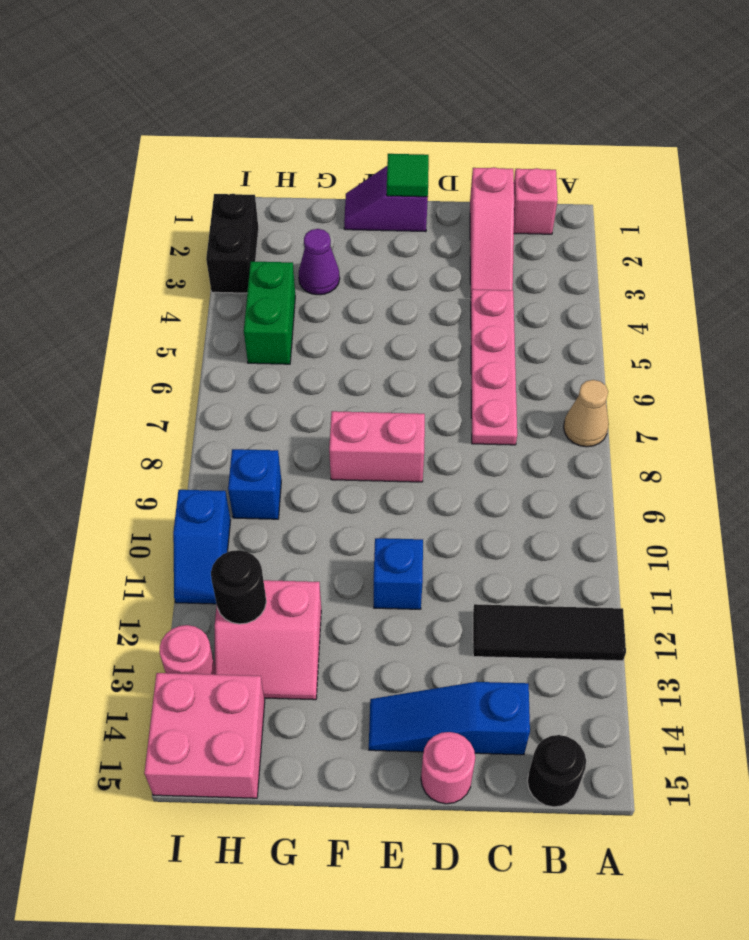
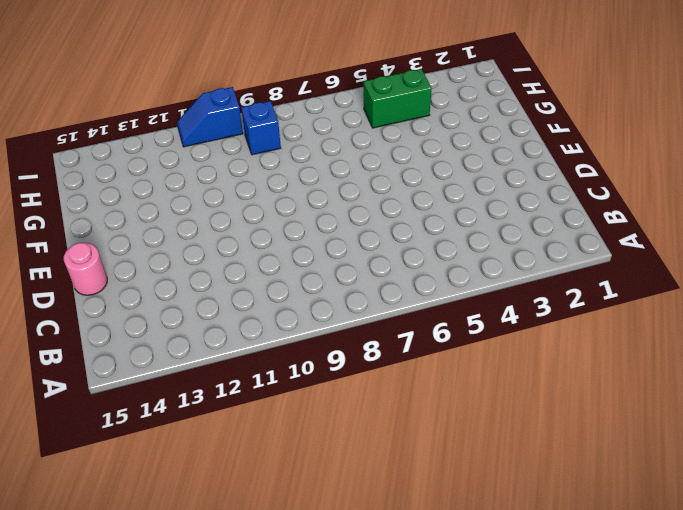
none -> tan 1x1 cone [564,380,609,447]
none -> black 1x3 tile [473,604,626,661]
none -> pink 1x1 brick [514,168,558,234]

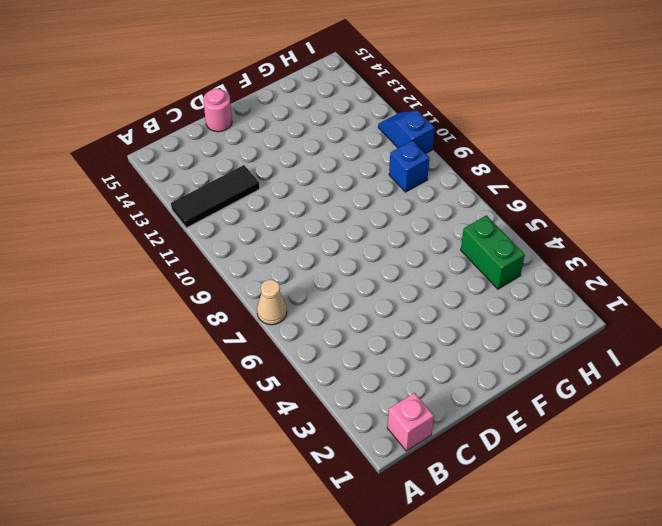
none -> black 1x1 round brick [527,735,586,807]
none -> pink 1x3 slope [470,167,514,290]
none -> pink 1x4 plate [471,289,517,445]

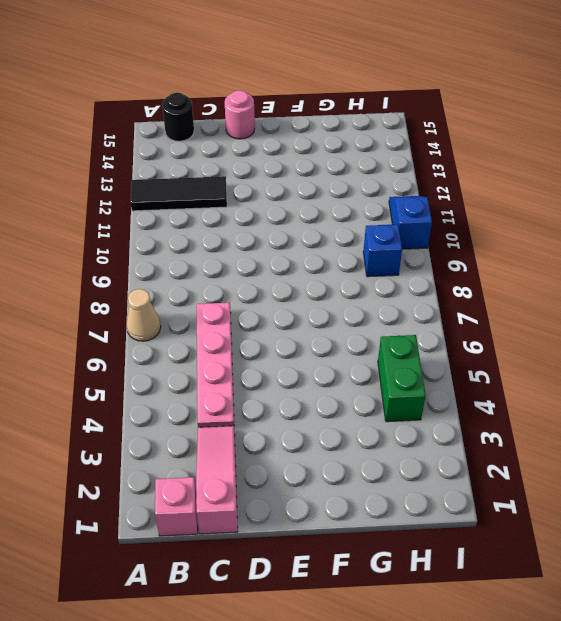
none -> blue 1x3 slope [369,682,530,755]
none -> purple 1x2 slope [344,166,428,232]
none -> pink 1x2 brick [329,411,425,482]

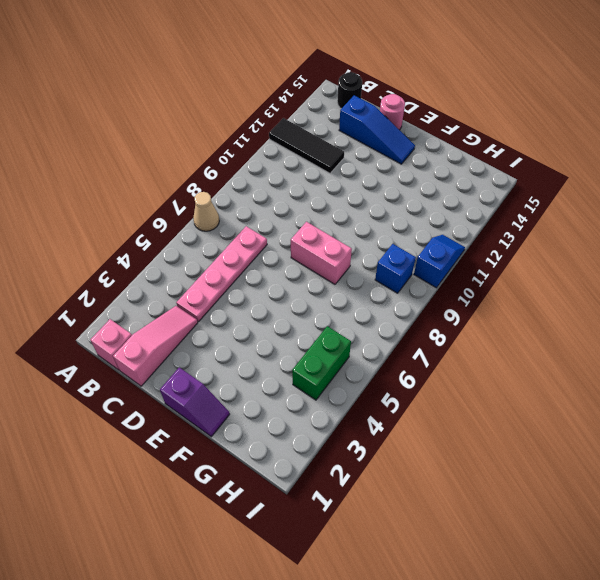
none -> blue 1x1 brick [374,538,423,609]
none -> purple 1x1 cone [298,229,340,295]
none -> pink 2x2 slope [215,580,321,700]

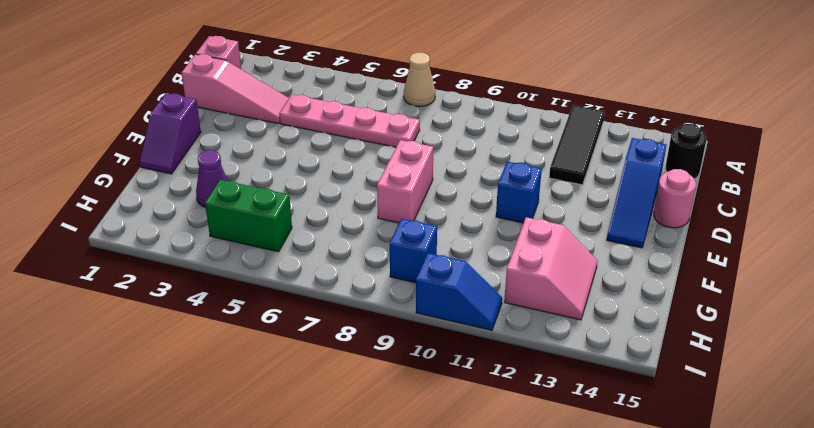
none -> pink 2x2 brick [144,673,265,798]
none -> black 1x2 brick [206,194,259,293]
none -> pink 1x1 round brick [160,625,215,675]

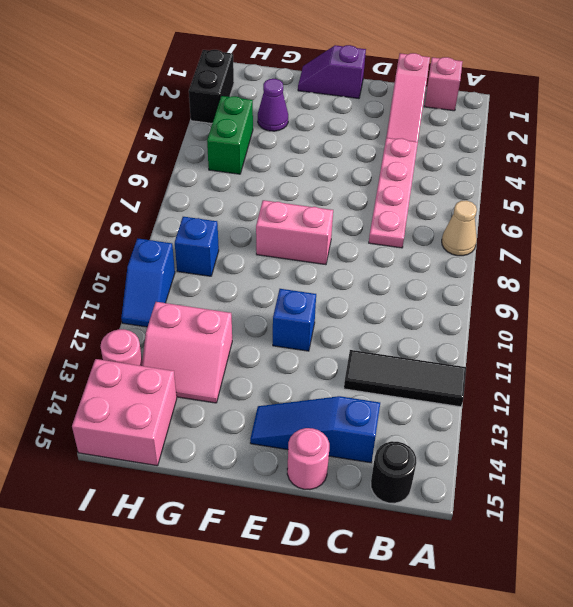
none -> green 1x1 tile [387,154,429,197]
none -> black 1x1 round brick [211,550,266,624]

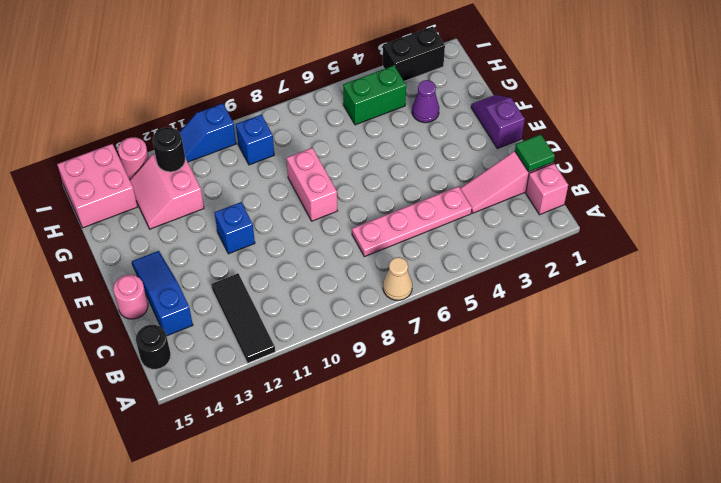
green 1x1 tile [515,134,555,172] -> green 1x1 tile moved to [387,154,429,197]

